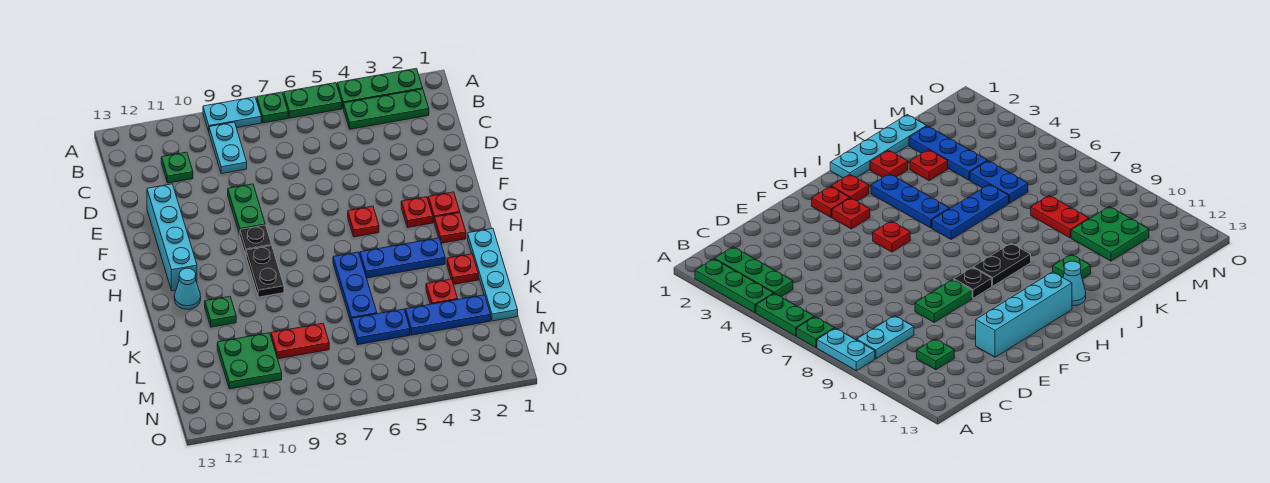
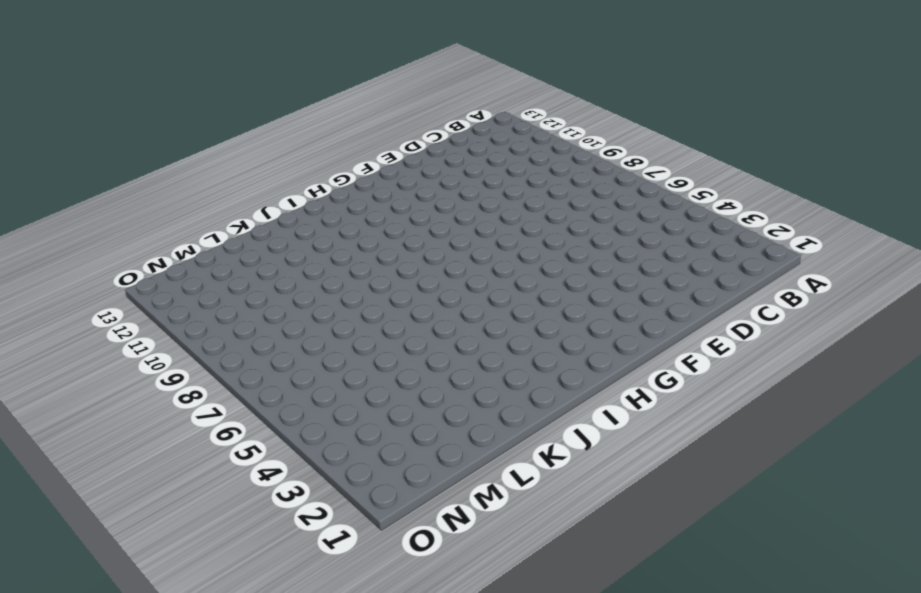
none -> green 1x3 plate [337,68,423,108]
none -> green 1x2 plate [284,83,342,118]
none -> green 1x1 plate [257,92,288,123]

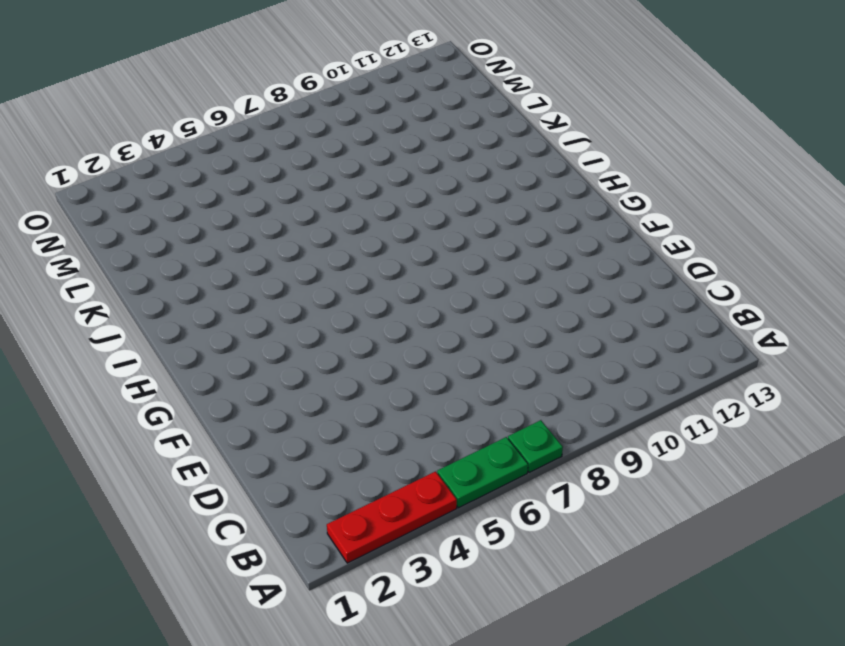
red 1x3 plate [327,471,457,563] -> green 1x3 plate [337,68,423,108]
none -> cyan 1x2 plate [203,97,261,131]
none -> green 1x3 plate [343,89,429,129]
none -> cyan 1x2 plate [209,122,247,174]

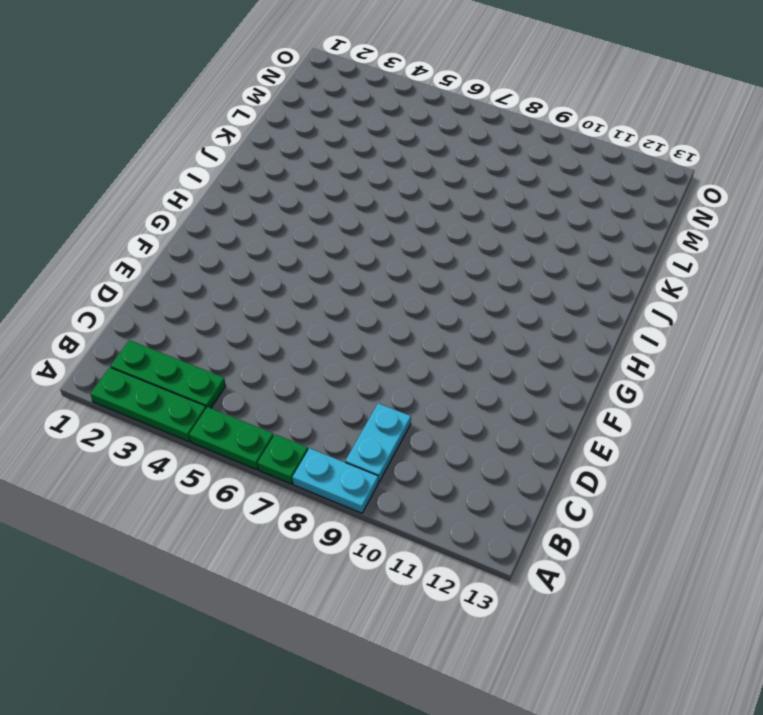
none -> green 1x1 plate [161,152,193,183]
none -> green 1x2 plate [228,184,265,234]
none -> cyan 1x4 brick [147,184,197,291]

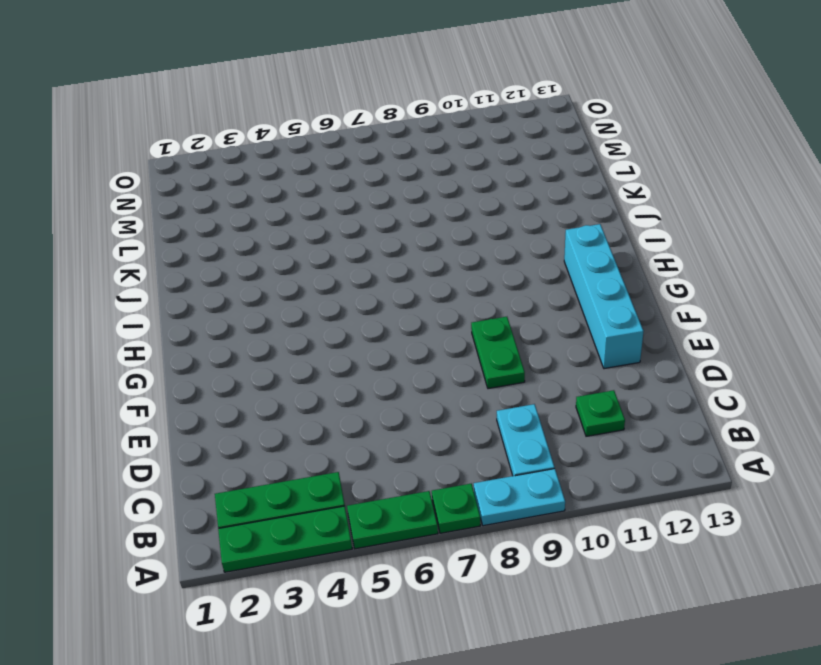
none -> red 1x1 plate [428,192,460,221]
none -> red 1x1 plate [401,197,433,228]
none -> red 1x1 plate [348,206,379,237]

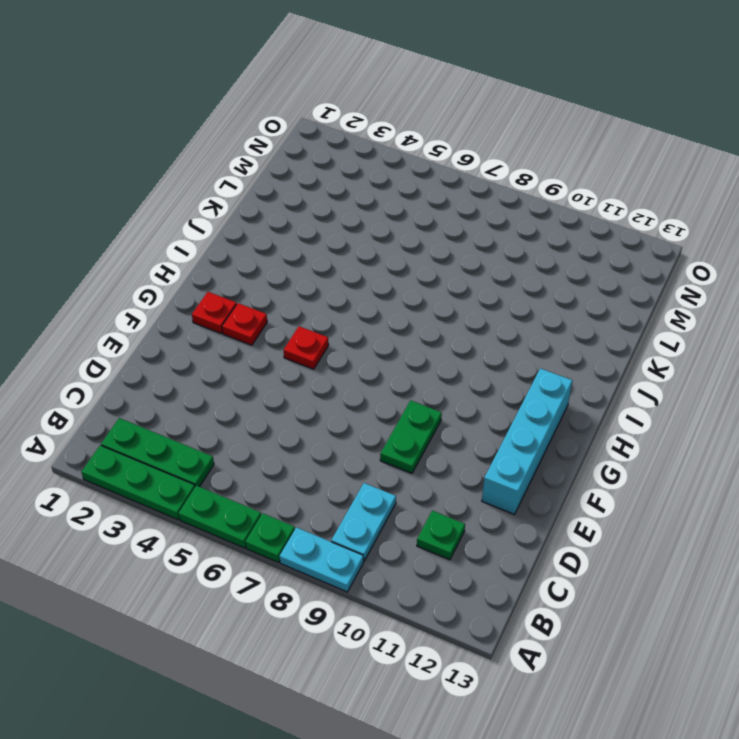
none -> black 1x1 plate [240,225,272,255]
none -> red 1x1 plate [434,213,466,243]
none -> black 1x2 plate [246,246,284,297]

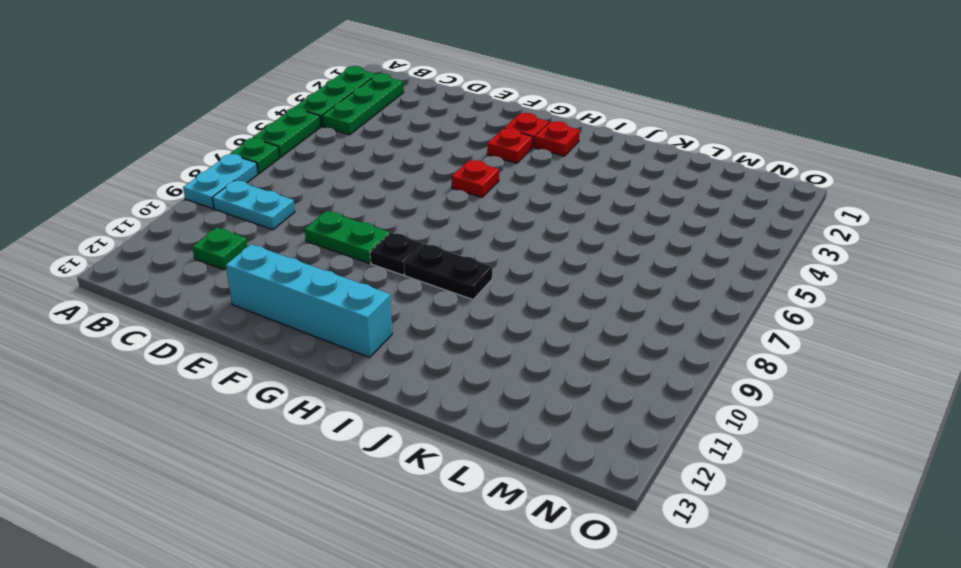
none -> cyan 1x4 plate [468,228,518,321]
none -> blue 1x3 plate [360,238,445,278]
none -> blue 1x3 plate [333,252,377,324]

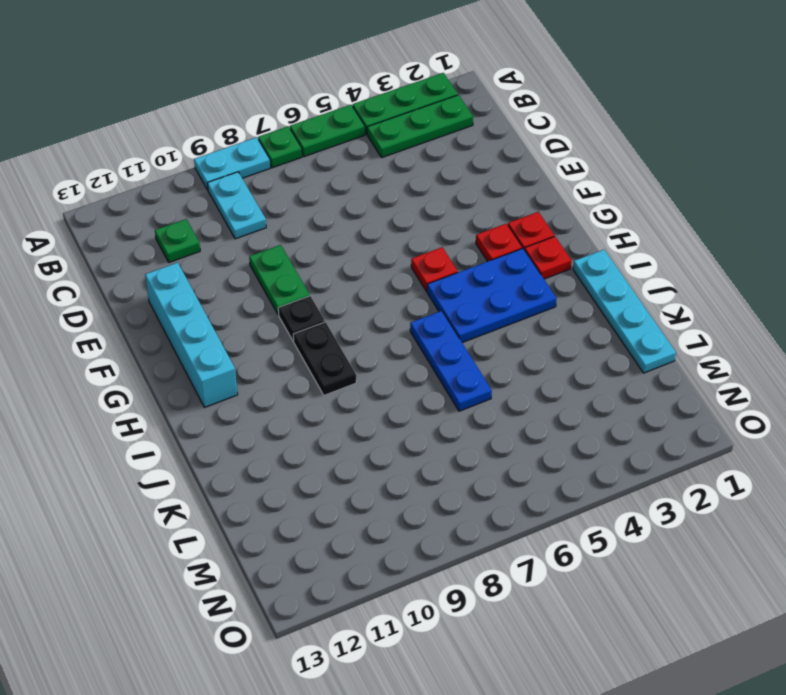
blue 2x3 plate [427,248,557,343] -> blue 1x3 plate [360,238,445,278]
none -> cyan 1x1 cone [174,268,201,309]
none -> red 1x1 plate [447,254,478,284]
none -> green 1x1 plate [205,296,236,327]

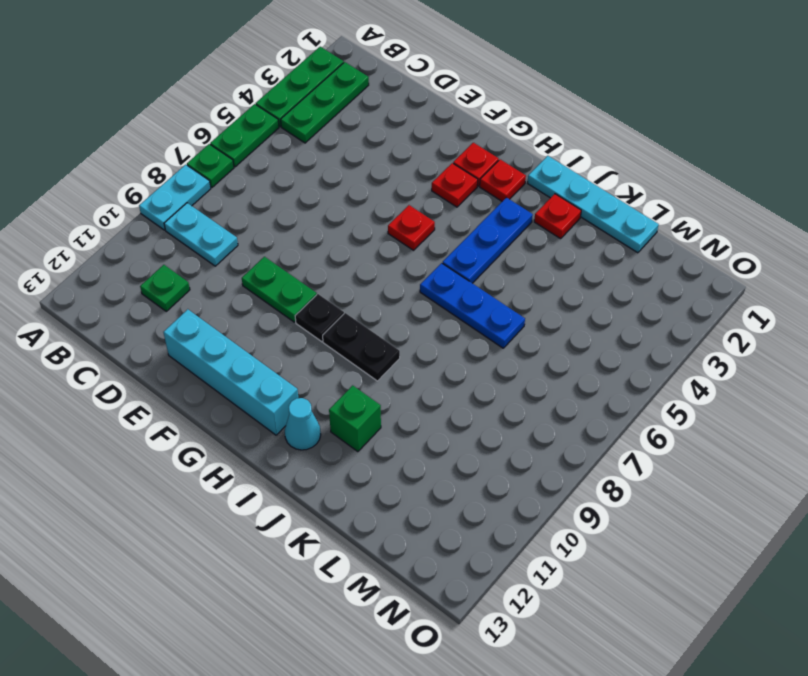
green 1x1 brick [329,385,381,452] -> green 1x1 plate [205,296,236,327]
none -> red 1x1 plate [426,279,458,304]
none -> blue 1x3 plate [405,295,491,335]
none -> blue 1x2 plate [352,309,410,345]

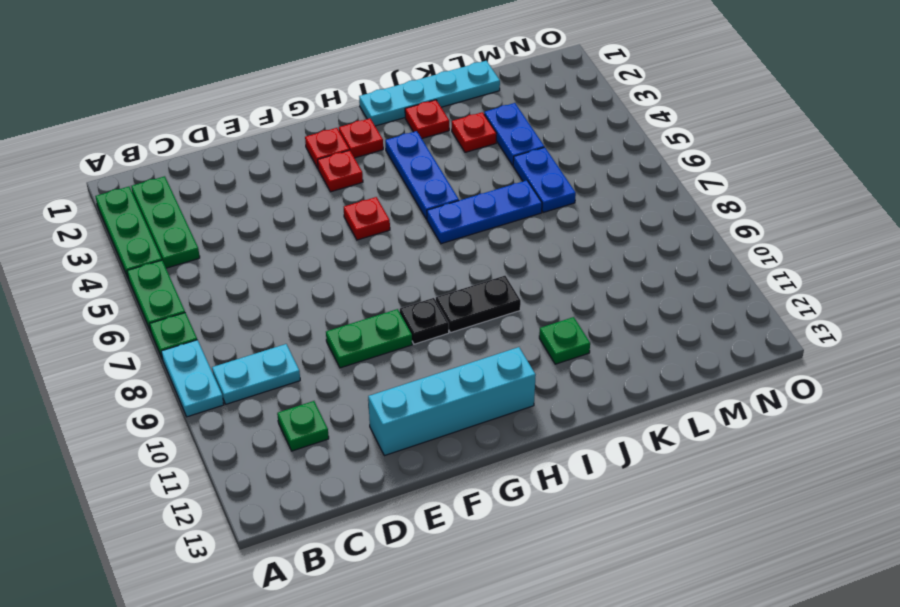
blue 1x2 plate [484,103,544,165] -> blue 1x3 plate [405,295,491,335]
none -> cyan 1x1 cone [174,268,201,309]
none -> red 1x2 plate [271,323,329,359]
none -> green 2x2 plate [217,333,282,389]

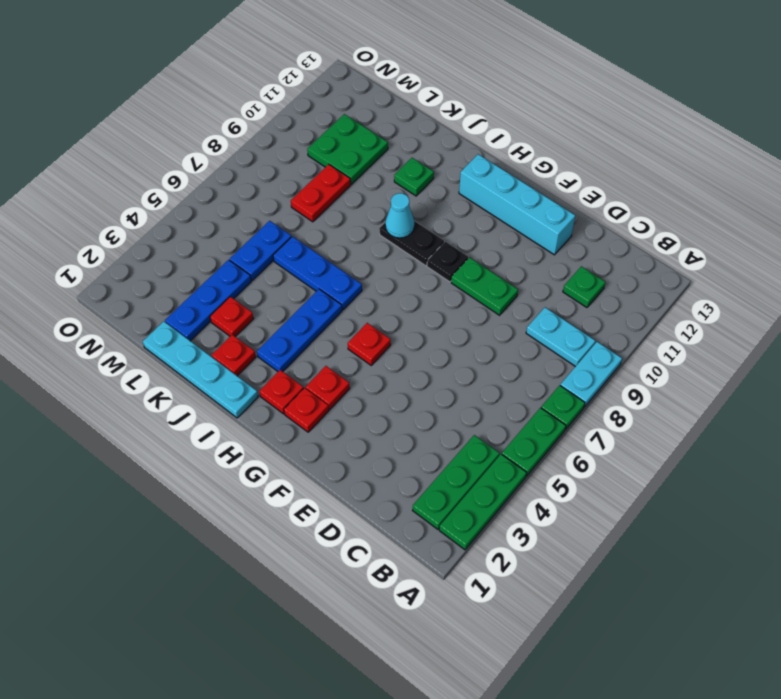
cyan 1x1 cone [385,193,414,238] -> cyan 1x1 cone moved to [174,268,201,309]

